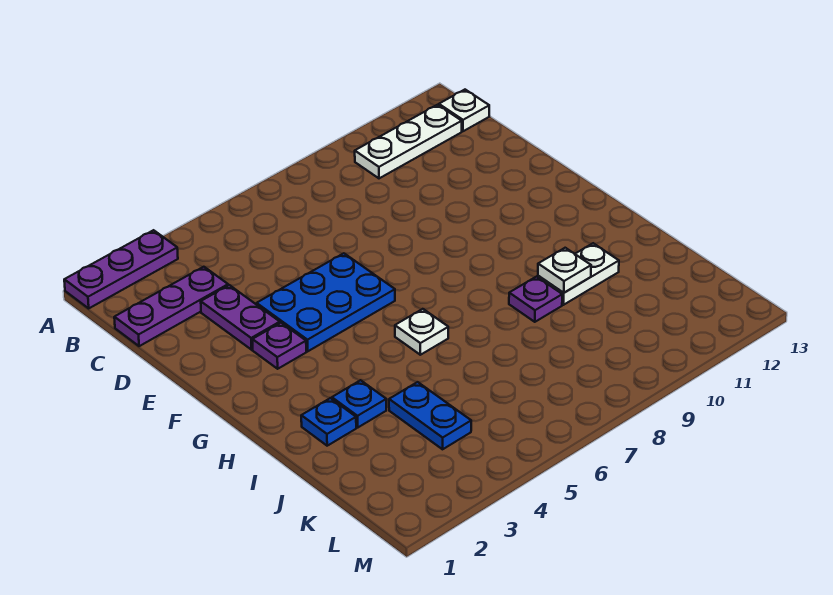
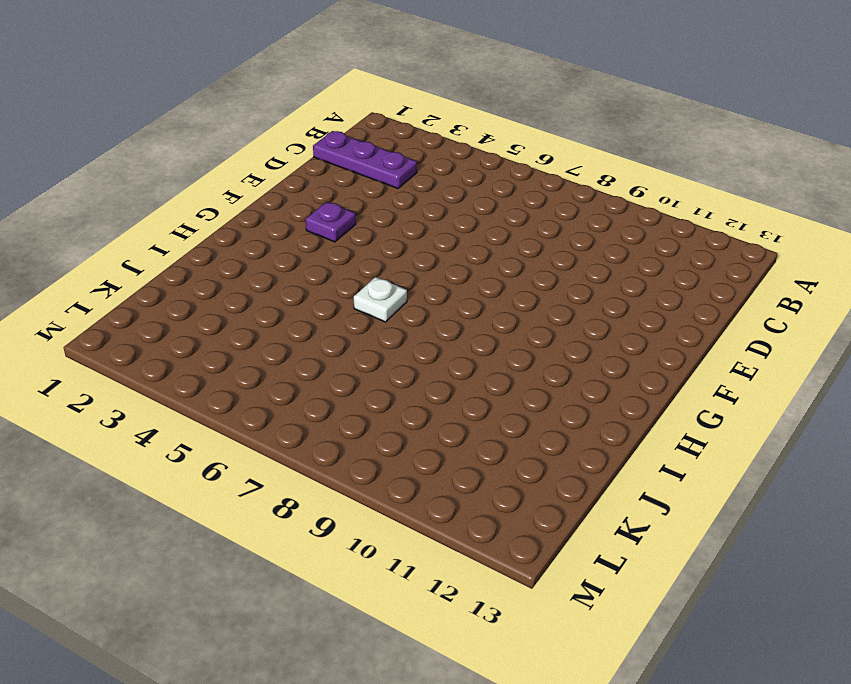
none -> purple 1x3 plate [64,230,178,308]
none -> white 1x3 plate [355,105,462,178]
none -> white 1x1 plate [439,90,489,131]

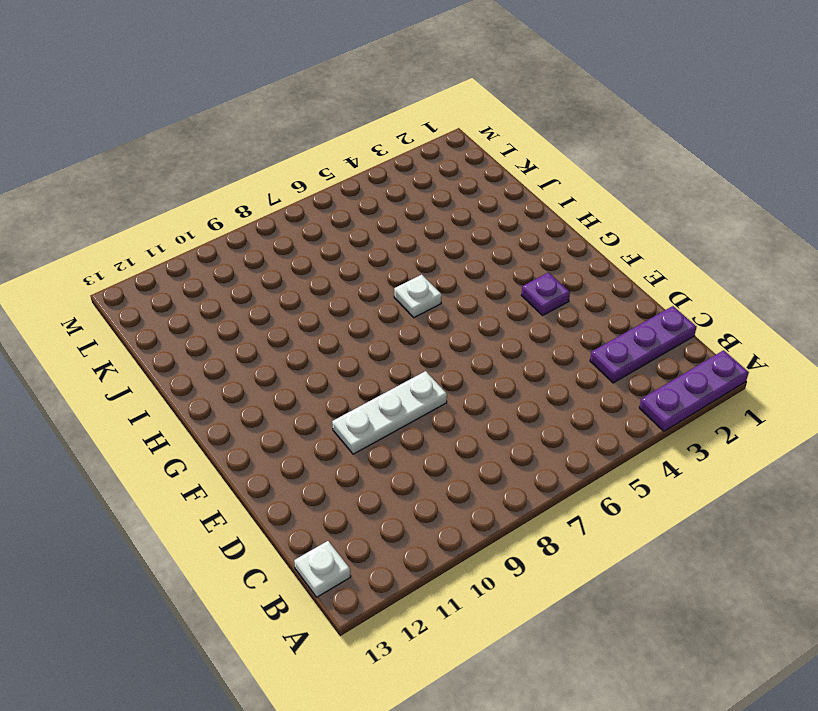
white 1x3 plate [332,371,447,454] -> white 1x3 plate moved to [355,105,462,178]
none -> purple 1x2 plate [201,285,280,350]
none -> blue 2x3 plate [257,253,395,351]
none -> blue 1x1 plate [301,398,356,446]

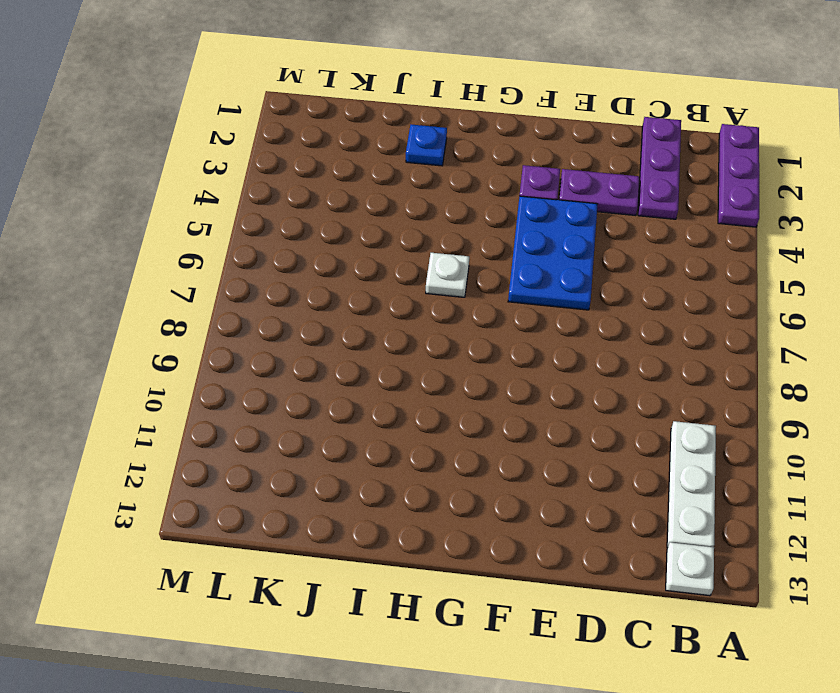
none -> blue 1x1 plate [332,380,386,427]
none -> purple 1x1 plate [509,277,562,322]
none -> white 1x2 plate [538,243,619,305]

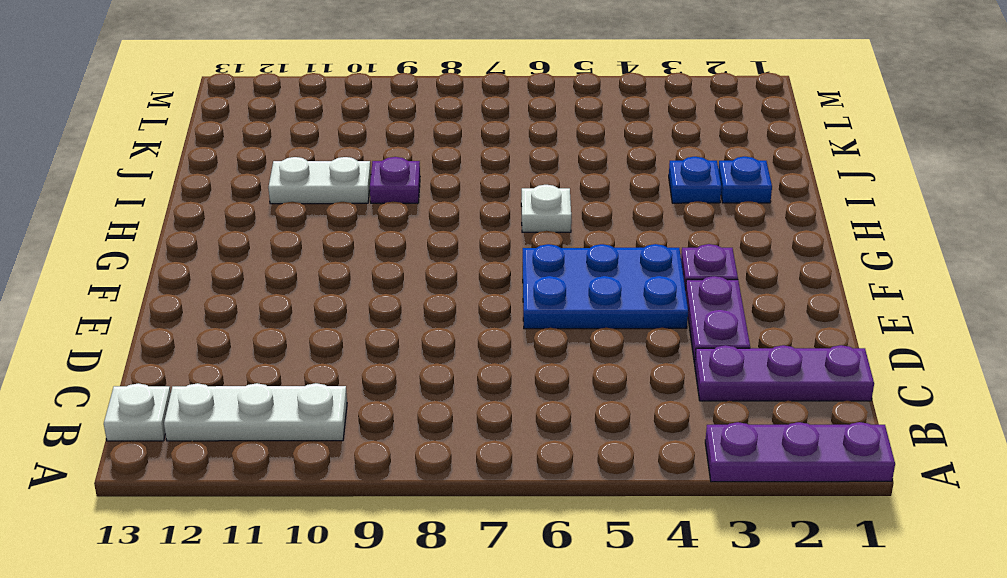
none -> blue 1x2 plate [389,382,471,449]
none -> white 1x1 plate [538,248,591,293]

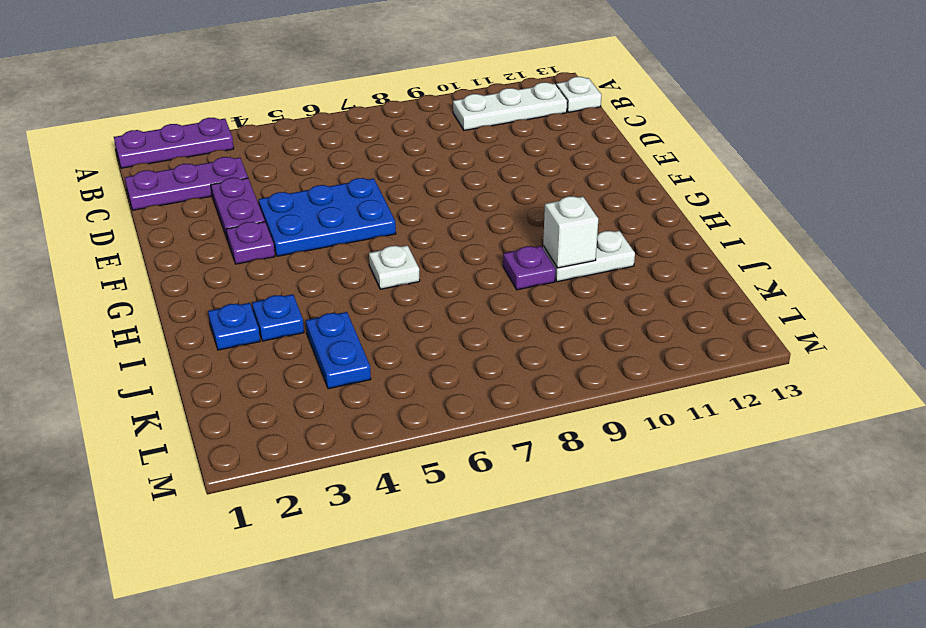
white 1x1 brick [543,196,598,268] -> white 1x1 plate [538,248,591,293]

